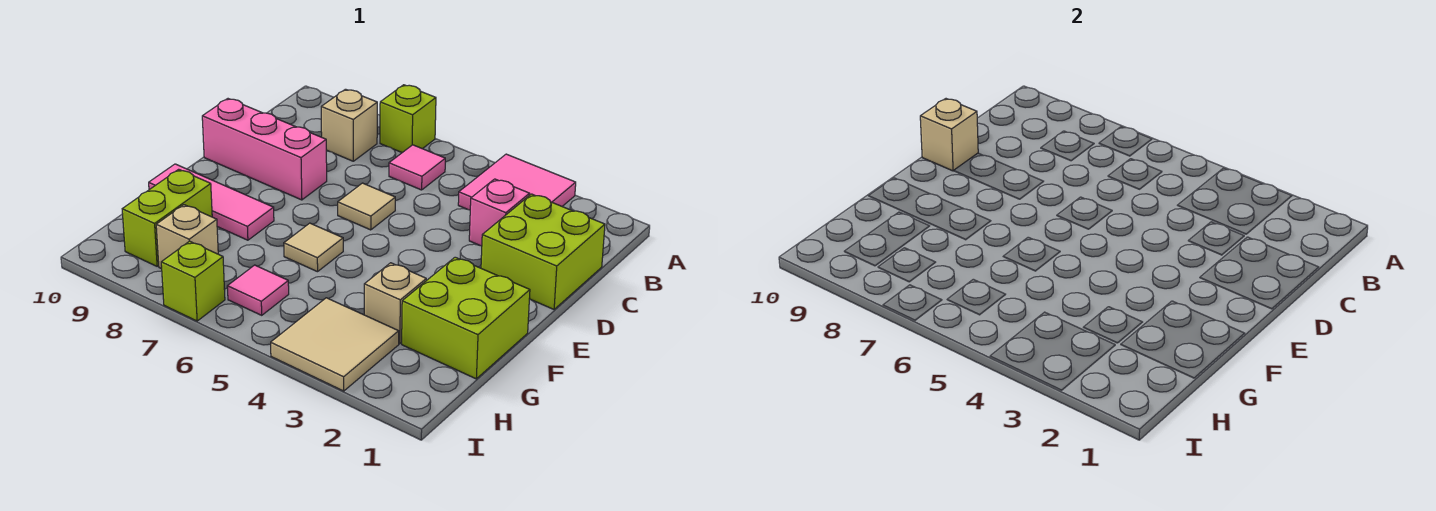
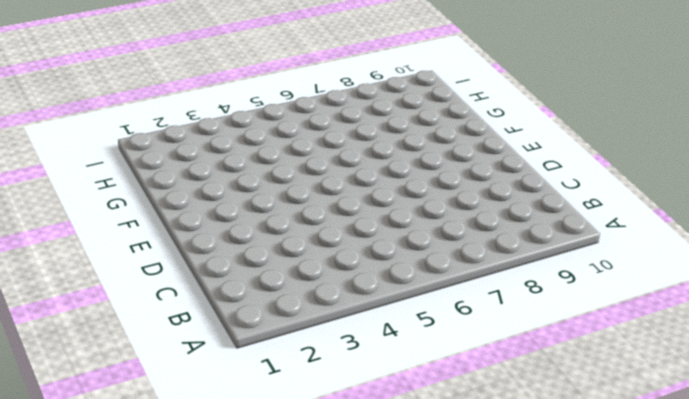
none -> pink 2x2 tile [458,154,576,210]
none -> lime 1x1 brick [380,85,436,153]
none -> pink 1x1 tile [389,145,445,190]

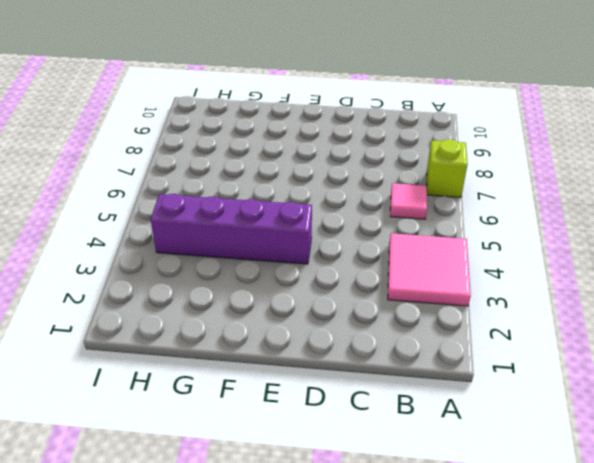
purple 1x4 brick [151,194,312,264] -> tan 2x2 tile [271,298,399,391]
none -> tan 1x1 brick [321,89,377,161]
none -> lime 2x2 brick [481,194,605,309]
none -> pink 1x1 brick [469,179,530,246]

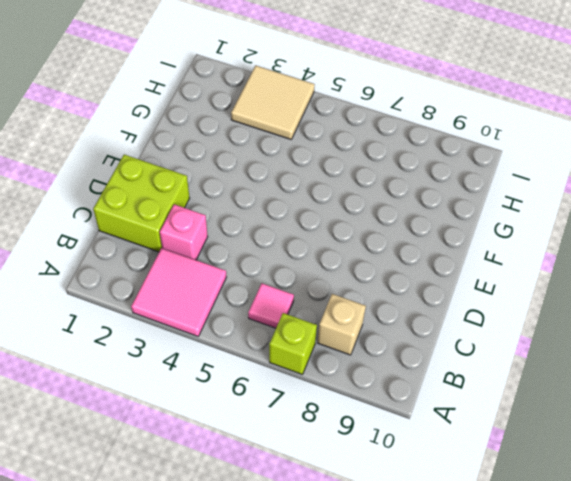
none -> tan 1x1 tile [338,183,395,230]
none -> pink 1x3 brick [202,99,327,200]
none -> lime 2x2 brick [402,257,530,379]

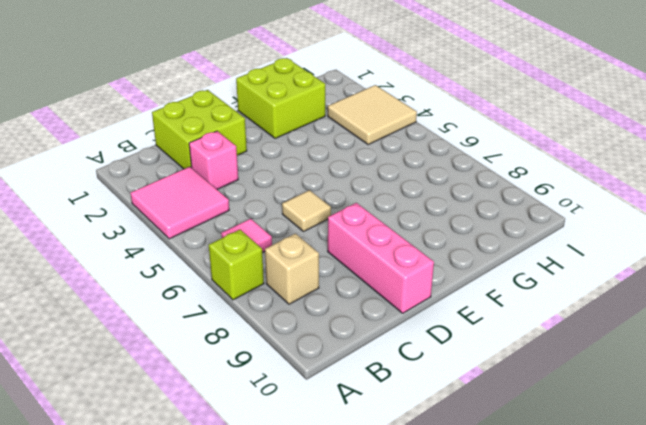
none -> tan 1x1 tile [284,223,343,272]
none -> pink 1x3 tile [149,164,274,240]
none -> tan 1x1 brick [364,263,426,344]

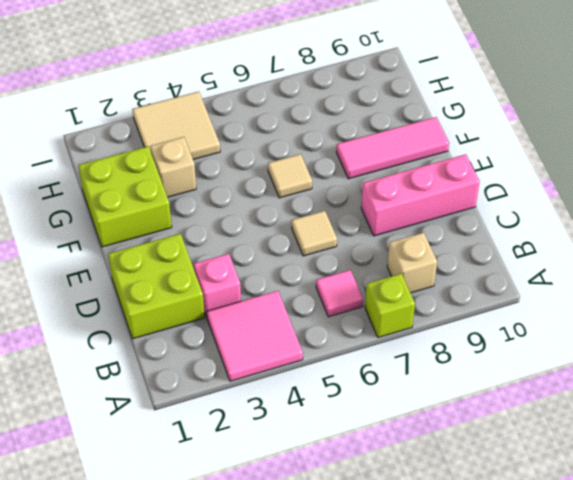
none -> lime 1x2 brick [122,169,212,266]
none -> pink 1x1 tile [227,265,289,315]
none -> tan 1x1 brick [156,205,218,269]

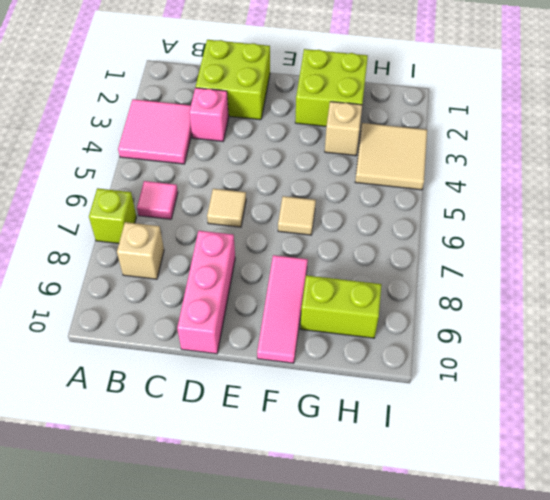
none -> pink 1x1 tile [227,265,289,315]
none -> tan 1x1 brick [156,205,218,269]
none -> lime 1x1 brick [161,241,225,321]

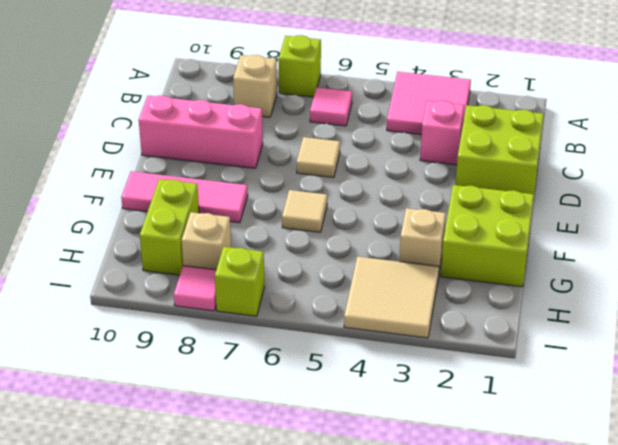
pink 1x1 tile [174,266,216,311] -> pink 1x1 tile moved to [227,265,289,315]
none -> tan 1x1 brick [920,99,978,171]

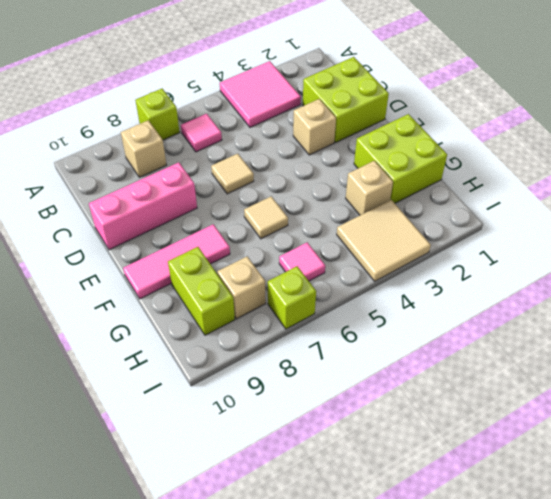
tan 1x1 brick [293,99,336,155] -> tan 1x1 brick moved to [920,99,978,171]
none -> pink 1x1 brick [469,179,530,246]

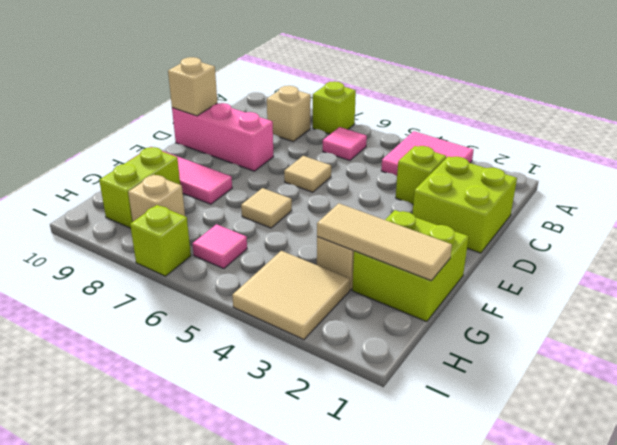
lime 1x1 brick [396,146,446,204] -> pink 1x1 brick [469,179,530,246]
tan 1x3 tile [317,203,452,280] -> none

